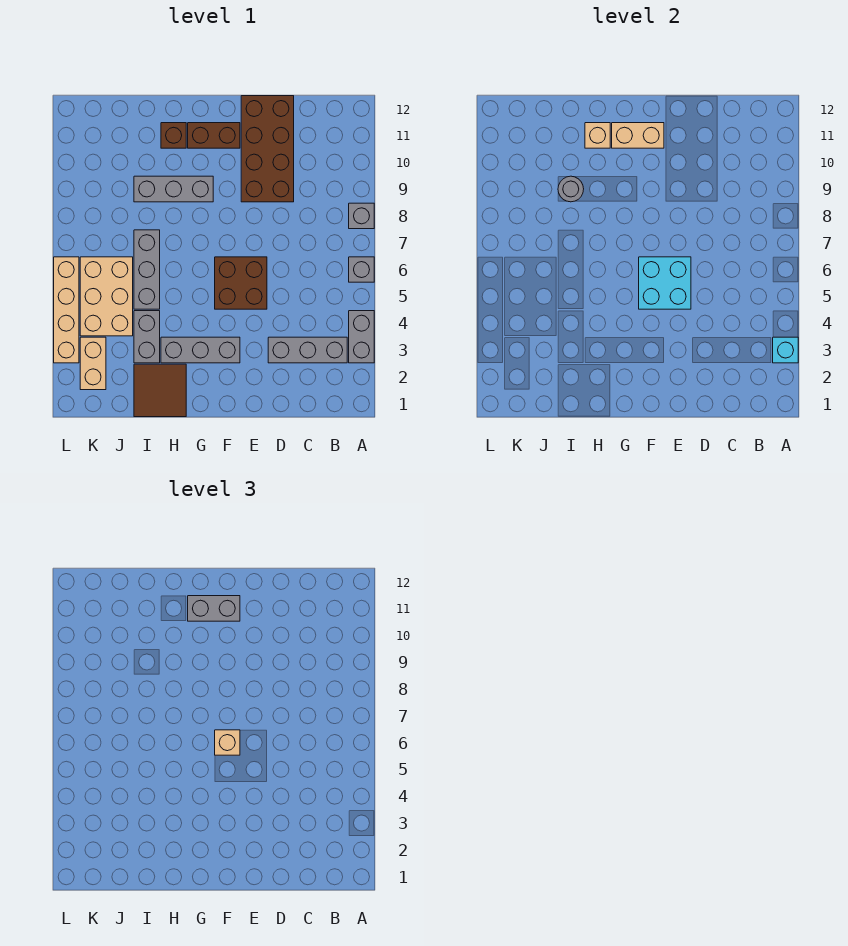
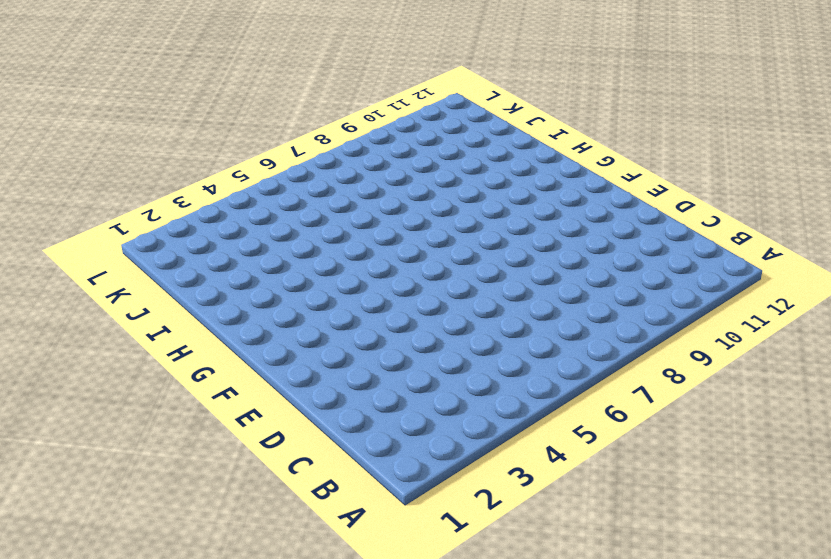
none -> grey 1x2 brick [349,311,374,363]
none -> grey 1x1 brick [349,257,374,282]
none -> grey 1x1 brick [349,203,374,229]

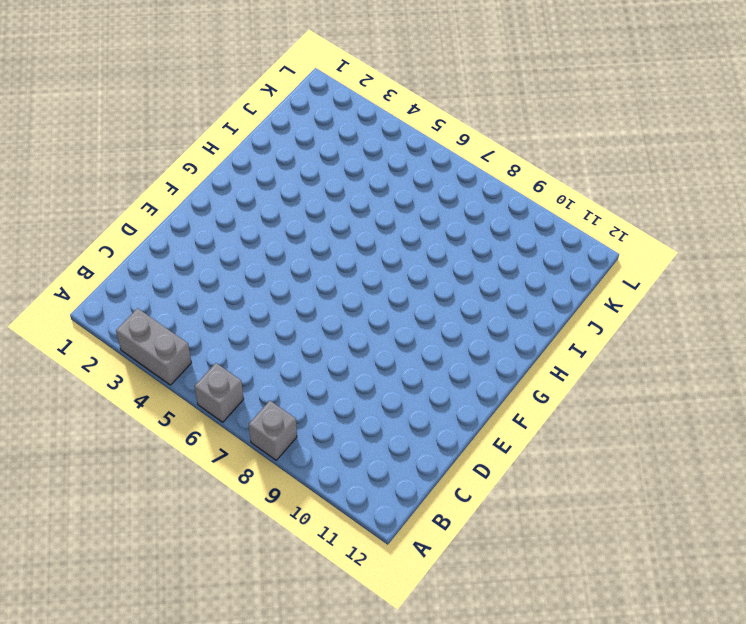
none -> grey 1x3 brick [268,337,347,363]
none -> brown 2x4 brick [241,96,294,202]
none -> brown 2x2 brick [215,257,267,309]

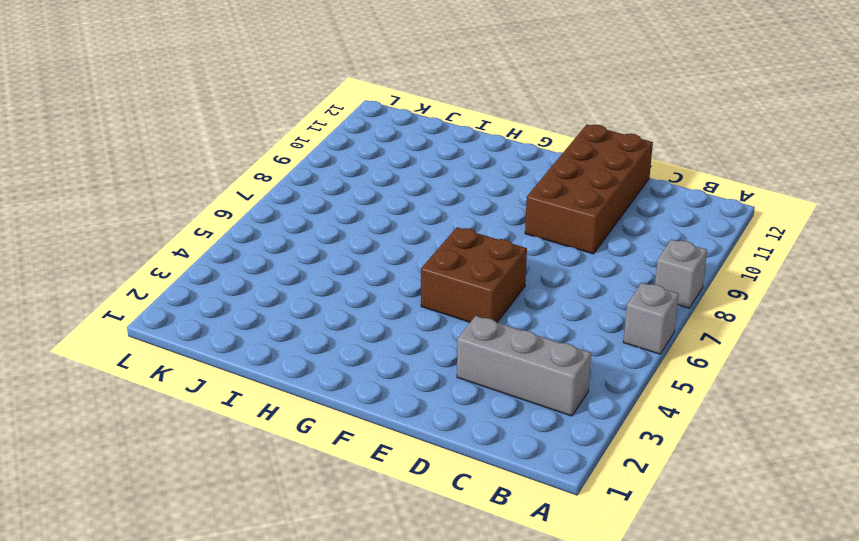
none -> grey 1x2 brick [349,311,374,363]
none -> grey 1x3 brick [161,337,240,363]
none -> brown 1x2 brick [188,123,240,148]

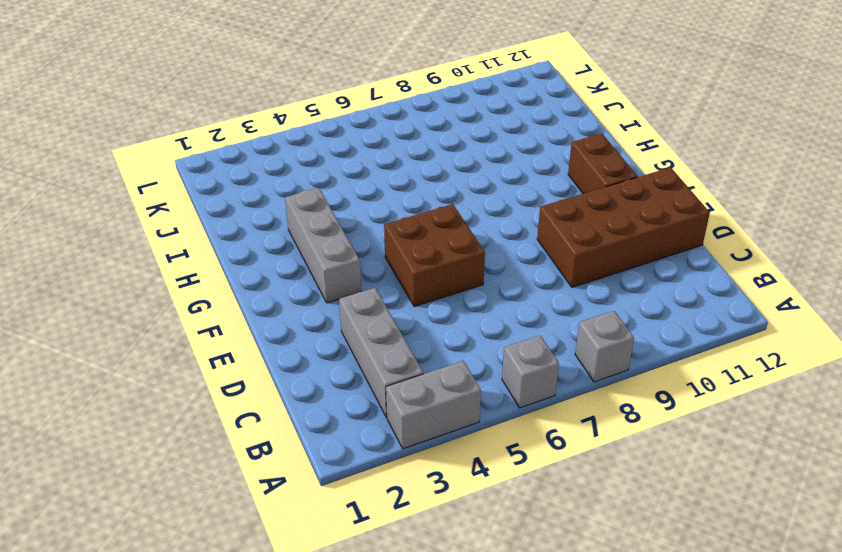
none -> grey 1x3 brick [134,176,213,202]
none -> brown 2x2 tile [134,364,186,417]
none -> brown 1x1 brick [161,123,186,148]

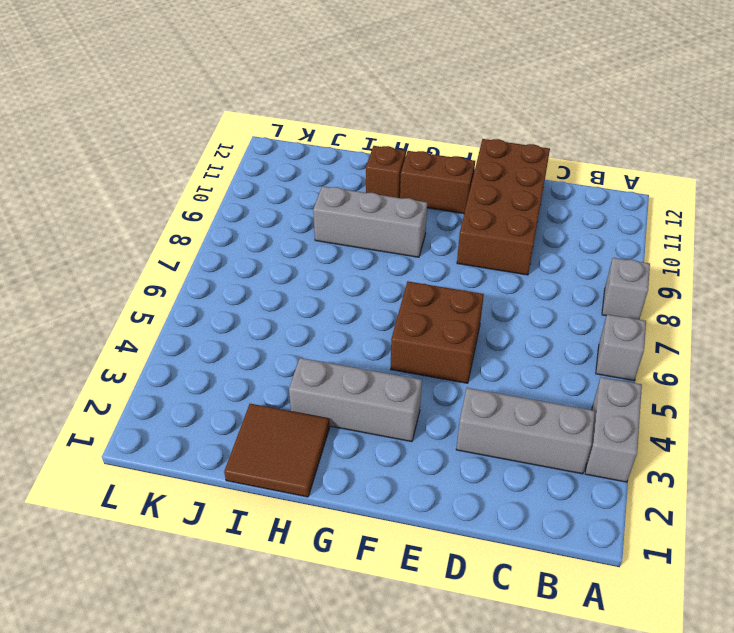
none -> grey 1x2 brick [134,311,160,363]
none -> grey 1x3 brick [134,230,160,309]
none -> tan 2x3 brick [80,257,133,336]

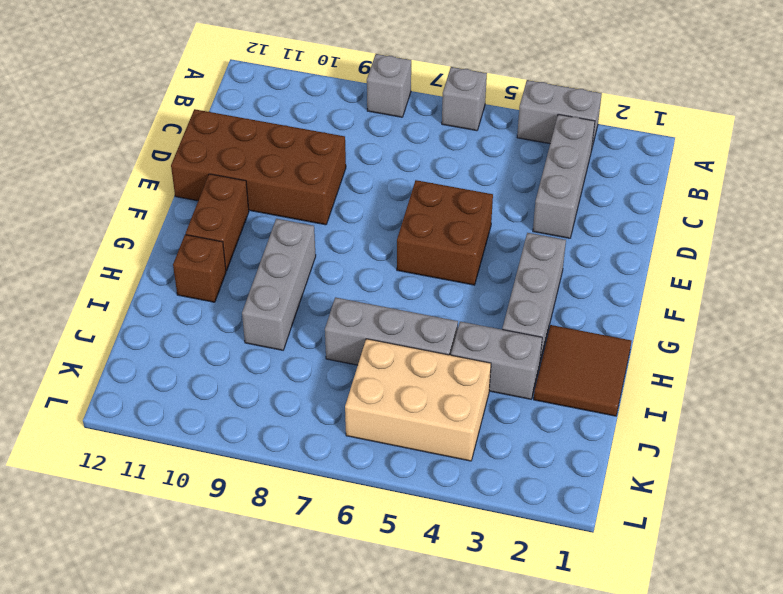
none -> tan 1x2 brick [80,337,106,390]
none -> tan 1x4 brick [54,257,79,363]
none -> cyan 1x1 brick [773,337,798,363]

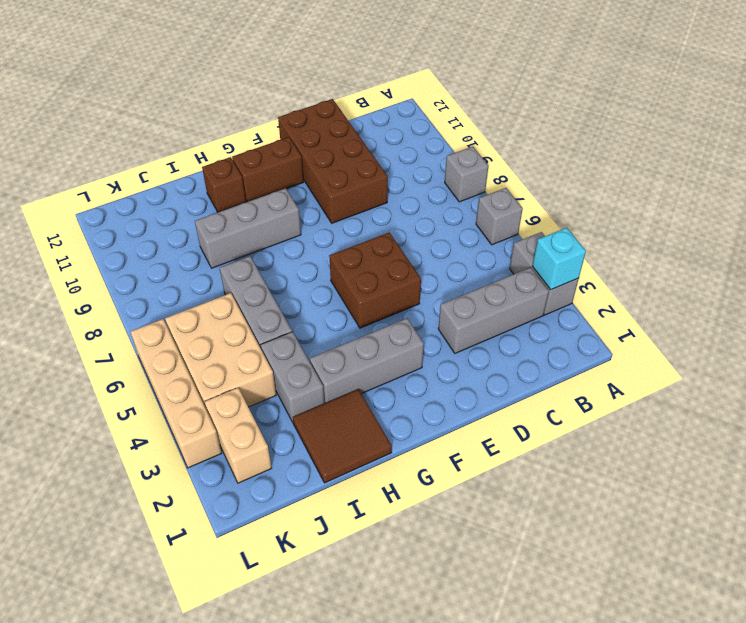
none -> cyan 2x2 brick [639,257,691,309]
none -> tan 1x2 brick [612,123,664,148]
none -> tan 1x1 brick [585,123,610,148]

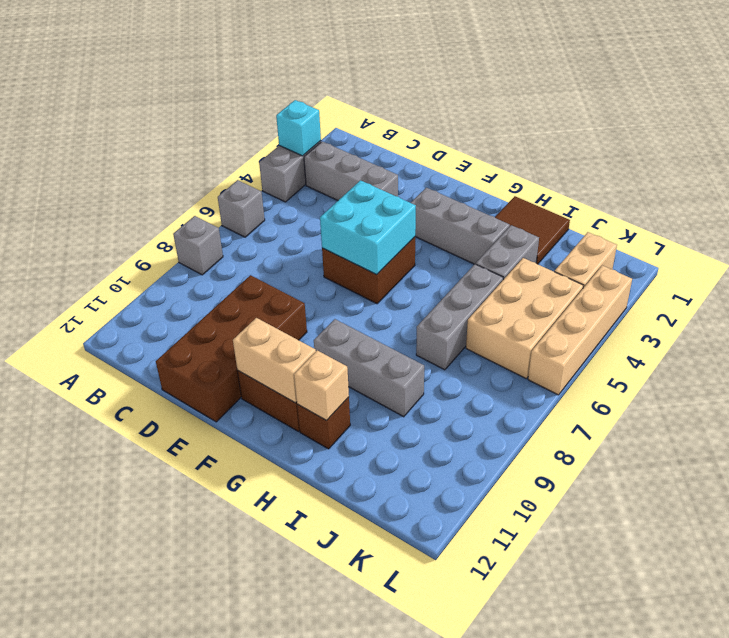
none -> grey 1x1 round brick [558,176,584,202]
none -> tan 1x1 brick [215,730,240,755]
none -> grey 1x2 brick [188,596,240,621]

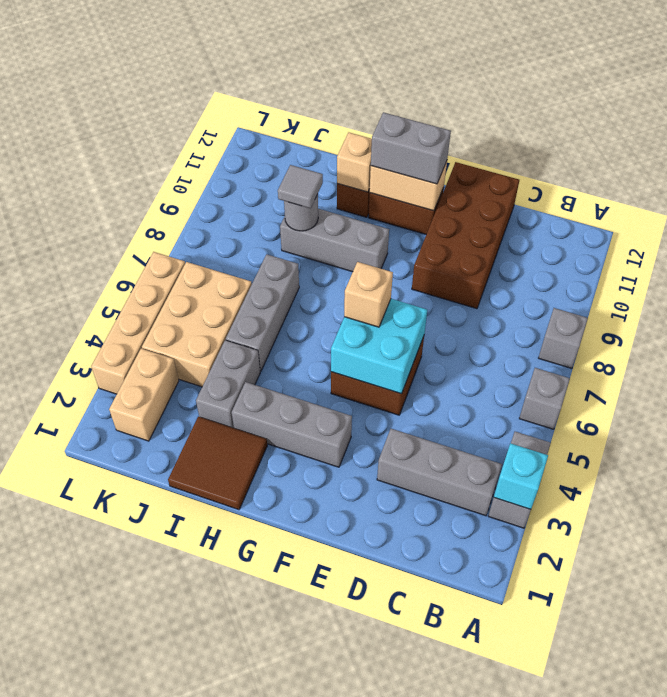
grey 1x1 tile [278,165,323,208] -> none

